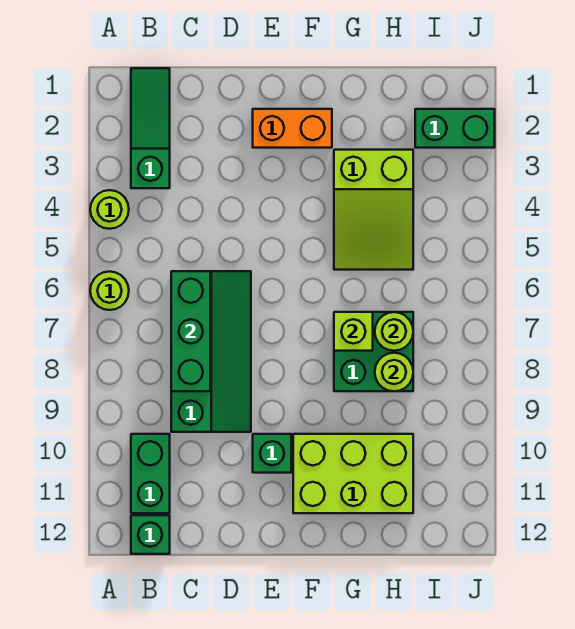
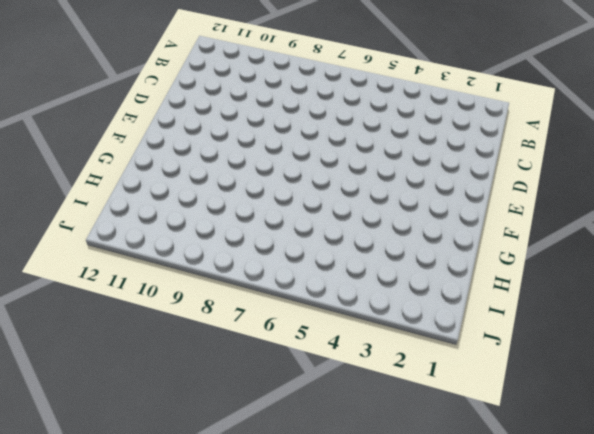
none -> lime 1x1 round brick [90,190,129,229]
none -> lime 1x1 round brick [90,271,129,310]
none -> green 1x3 slope [131,68,170,188]

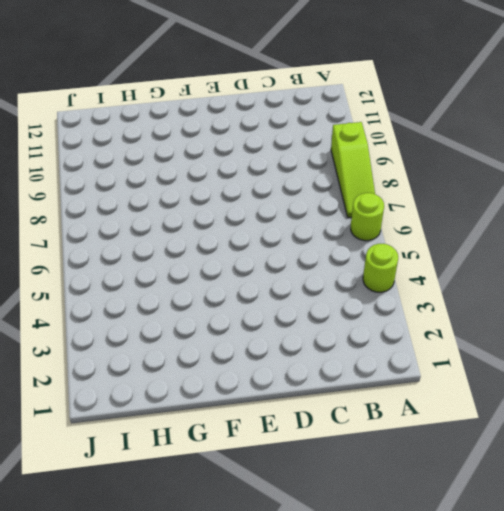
lime 1x3 slope [331,122,375,218] -> none
none -> green 1x3 slope [131,68,170,188]
none -> green 1x2 brick [131,434,170,513]
none -> green 1x1 brick [131,515,170,554]

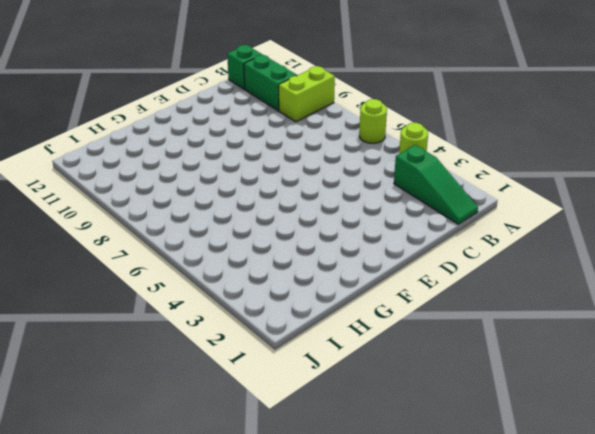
lime 1x2 brick [279,66,335,122] -> none
none -> green 2x4 slope [171,271,251,432]
none -> orange 1x2 brick [253,109,332,148]
none -> green 1x1 brick [253,434,291,473]

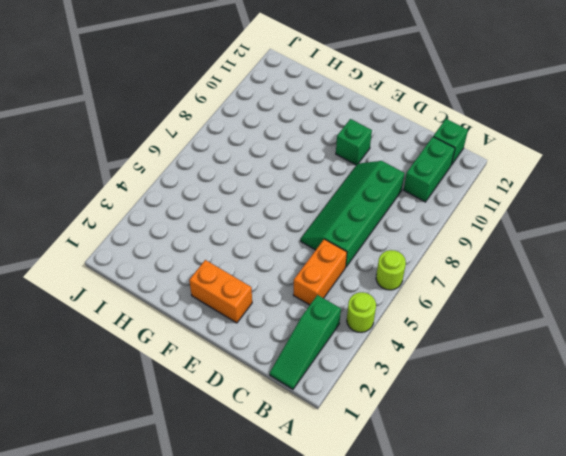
orange 1x2 brick [293,239,347,305] -> none
none -> lime 2x3 brick [293,434,413,513]
none -> lime 2x3 slope [334,150,413,270]
none -> green 2x2 brick [334,312,413,391]

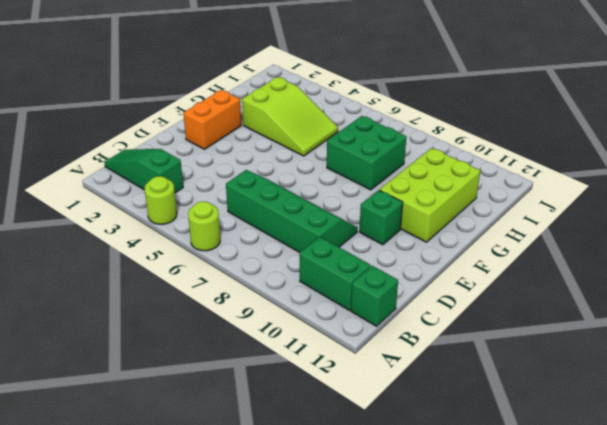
none -> green 1x2 brick [415,109,495,148]
none -> green 1x3 brick [171,271,210,391]
none -> lime 1x1 brick [334,312,373,351]

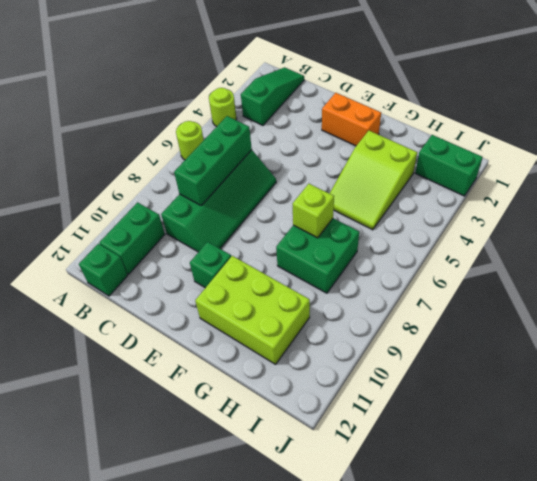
none -> lime 1x1 round brick [375,312,413,351]
none -> lime 1x1 round brick [375,353,413,391]

